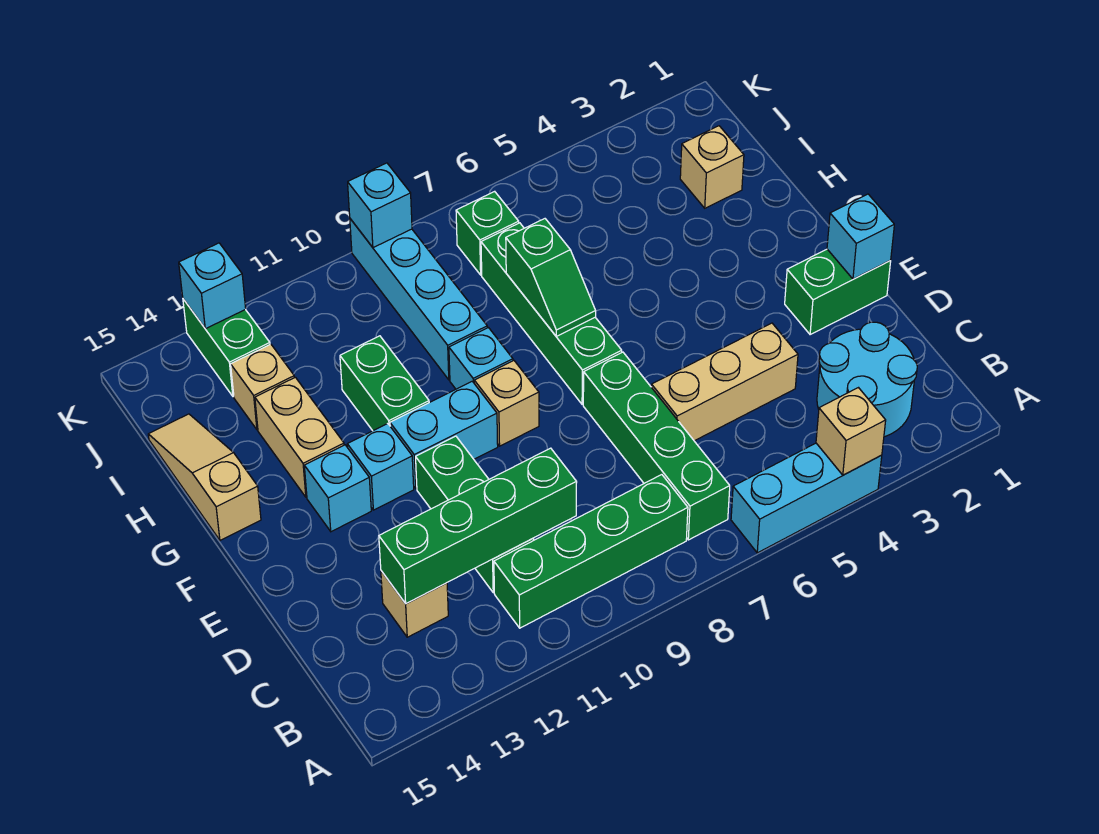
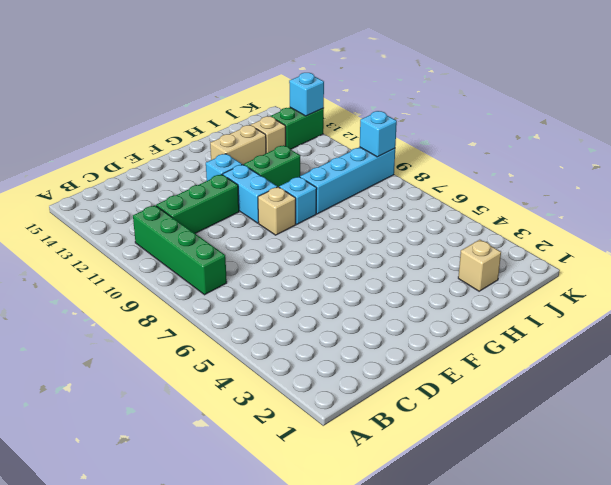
none -> cyan 1x3 brick [731,443,882,553]
none -> cyan 2x2 round brick [817,322,917,437]
none -> green 1x4 brick [583,352,730,540]

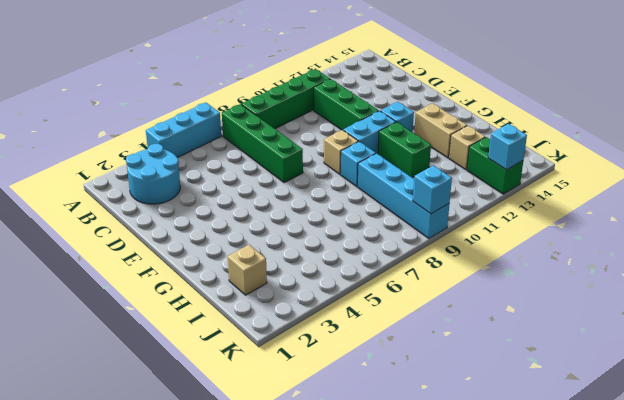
none -> tan 1x1 brick [381,571,448,637]
none -> tan 1x3 brick [651,323,798,441]
none -> green 1x2 brick [785,249,891,335]

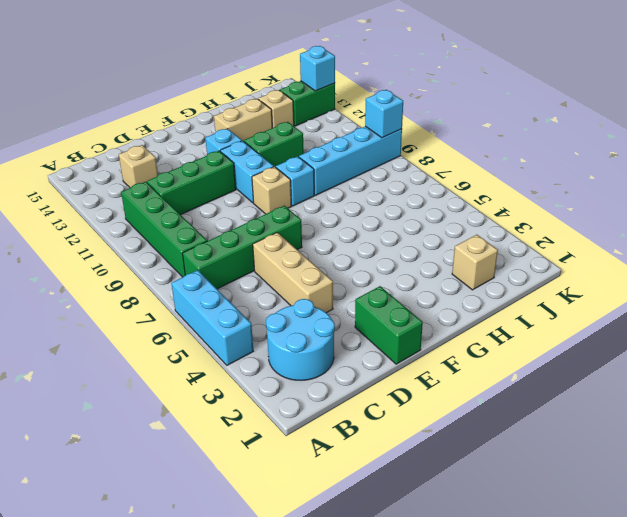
none -> green 1x4 brick [481,223,622,404]
none -> cyan 1x1 brick [304,445,371,532]
none -> tan 1x3 slope [148,414,261,540]

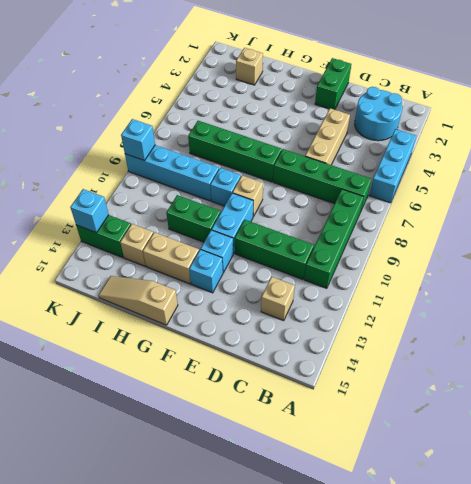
none -> green 1x1 brick [456,191,519,275]
none -> tan 1x1 brick [816,388,886,475]
none -> green 1x4 brick [379,448,577,604]

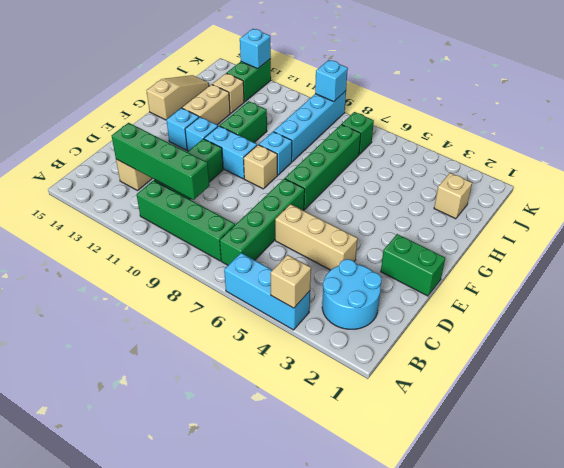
none -> cyan 1x1 brick [827,194,894,279]
none -> green 1x2 slope [506,219,596,336]

